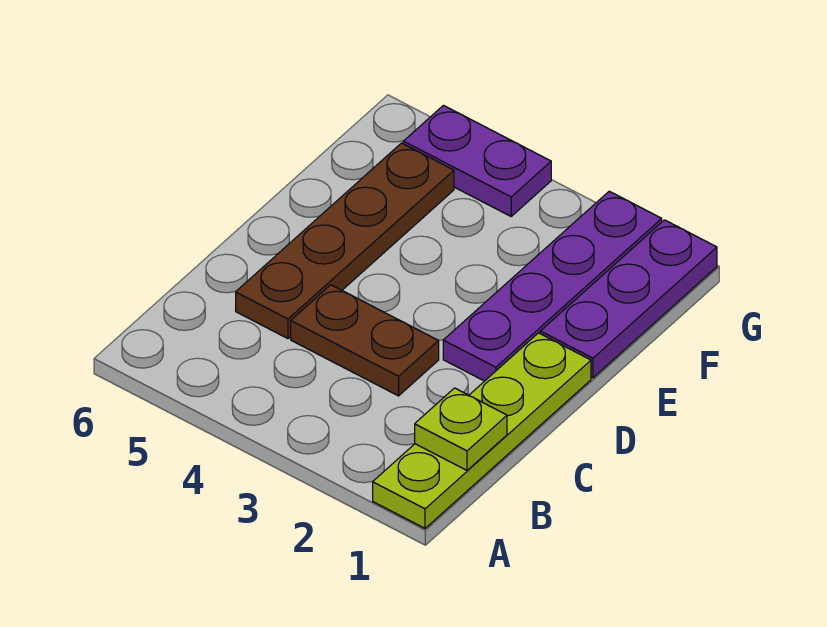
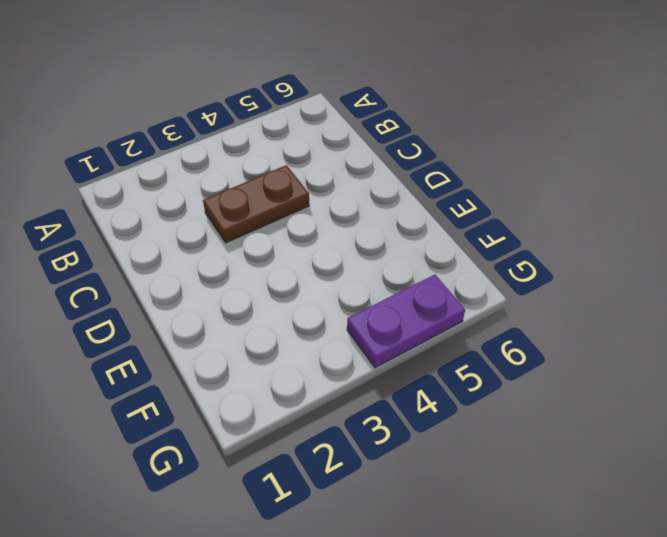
none -> lime 1x4 plate [373,333,591,528]
none -> brown 1x4 plate [236,143,454,339]

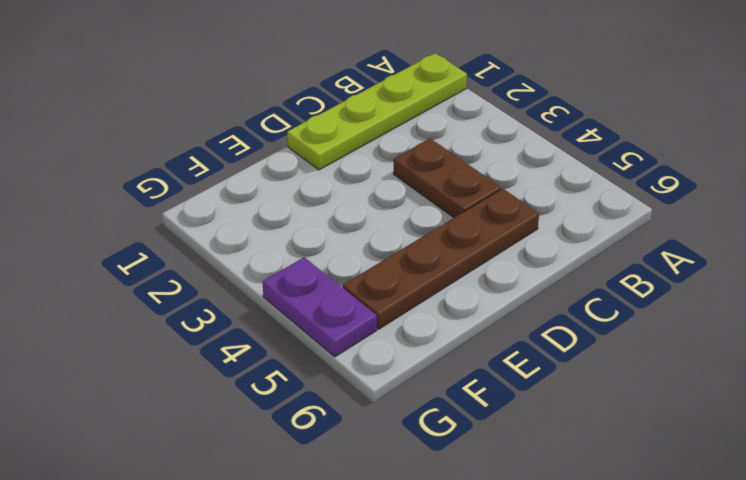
none -> purple 1x4 plate [443,191,662,381]
none -> purple 1x3 plate [540,220,717,378]

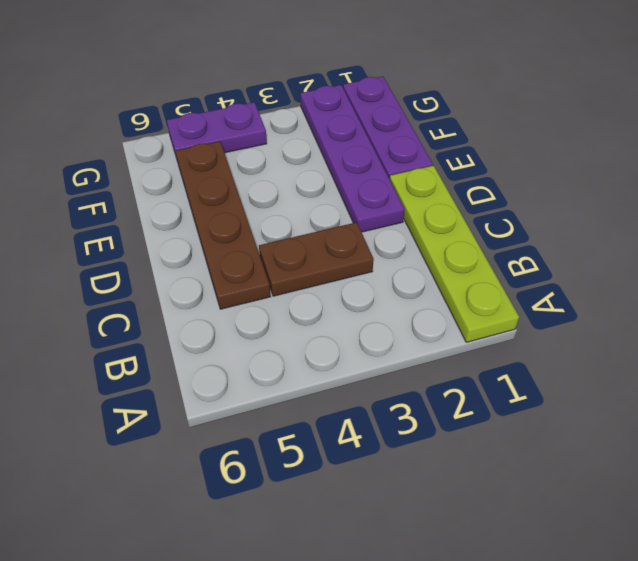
none -> lime 1x1 plate [415,388,507,470]

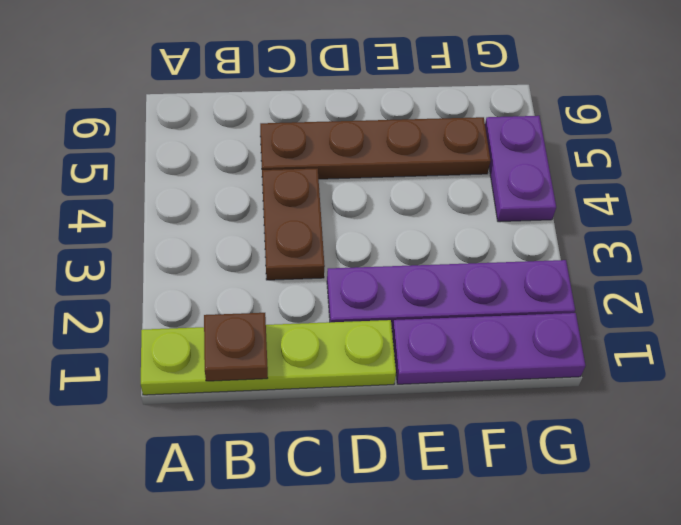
brown 1x1 plate [204,313,268,381] -> lime 1x1 plate [415,388,507,470]

